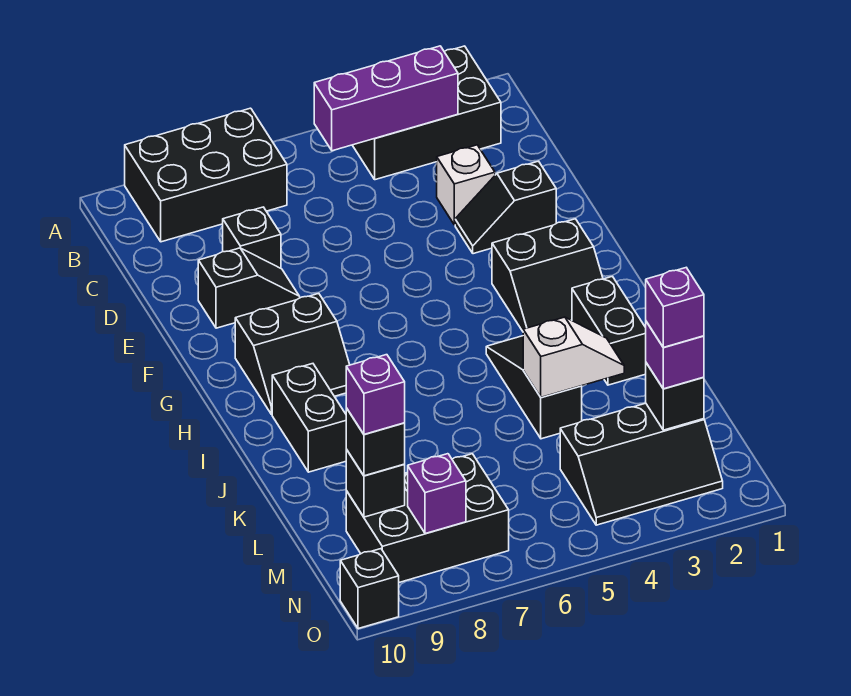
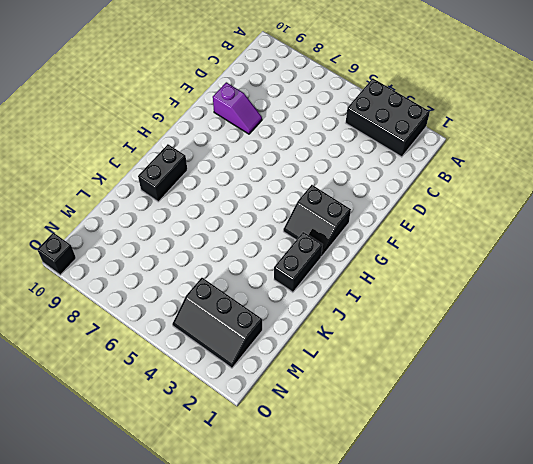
purple 1x2 slope [213,82,262,134] -> black 1x2 slope [198,248,300,328]
none -> black 2x3 brick [125,108,287,242]
none -> white 1x1 brick [437,145,495,225]
none -> black 1x1 brick [223,207,281,268]

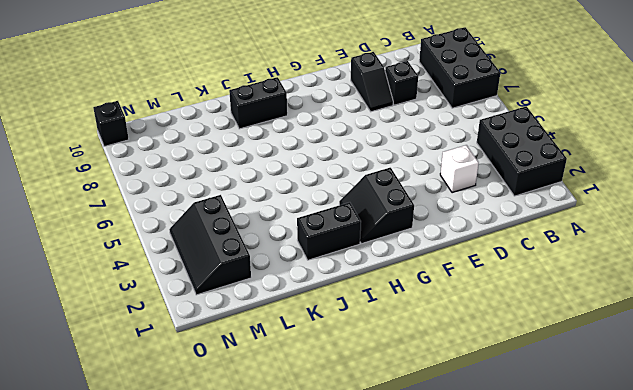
none -> black 1x2 slope [455,161,556,254]
none -> black 2x2 slope [235,293,350,415]
none -> black 1x3 slope [486,336,582,439]

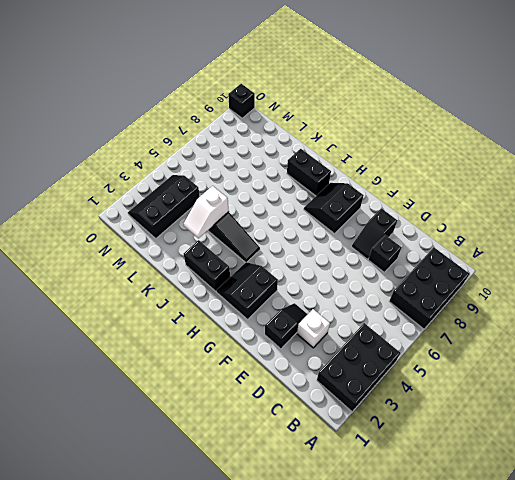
none -> black 2x3 brick [346,454,509,582]
none -> purple 1x3 brick [314,46,458,151]
none -> black 1x1 brick [646,363,704,430]

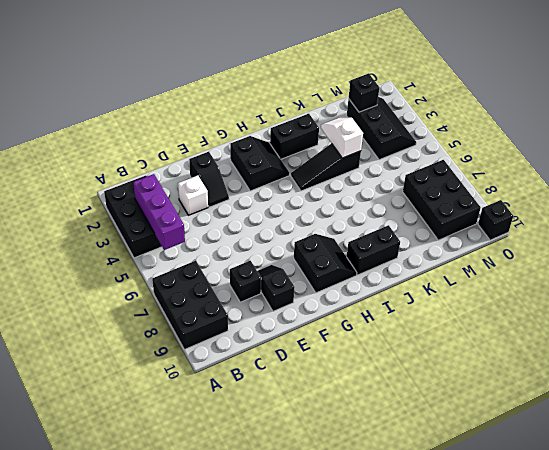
none -> black 1x1 brick [346,449,405,517]
none -> purple 1x1 brick [408,454,466,534]
none -> purple 1x1 brick [646,322,704,389]

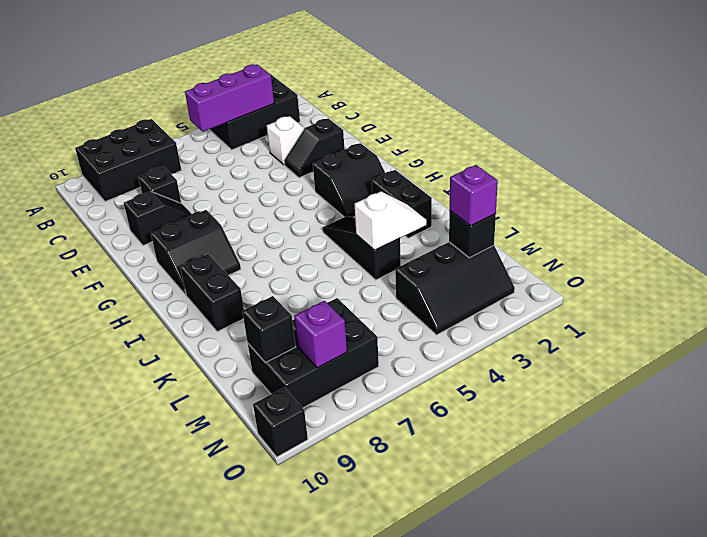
none -> black 1x1 brick [346,408,405,476]
none -> purple 1x1 brick [646,268,704,347]
none -> purple 1x1 brick [346,355,405,434]

